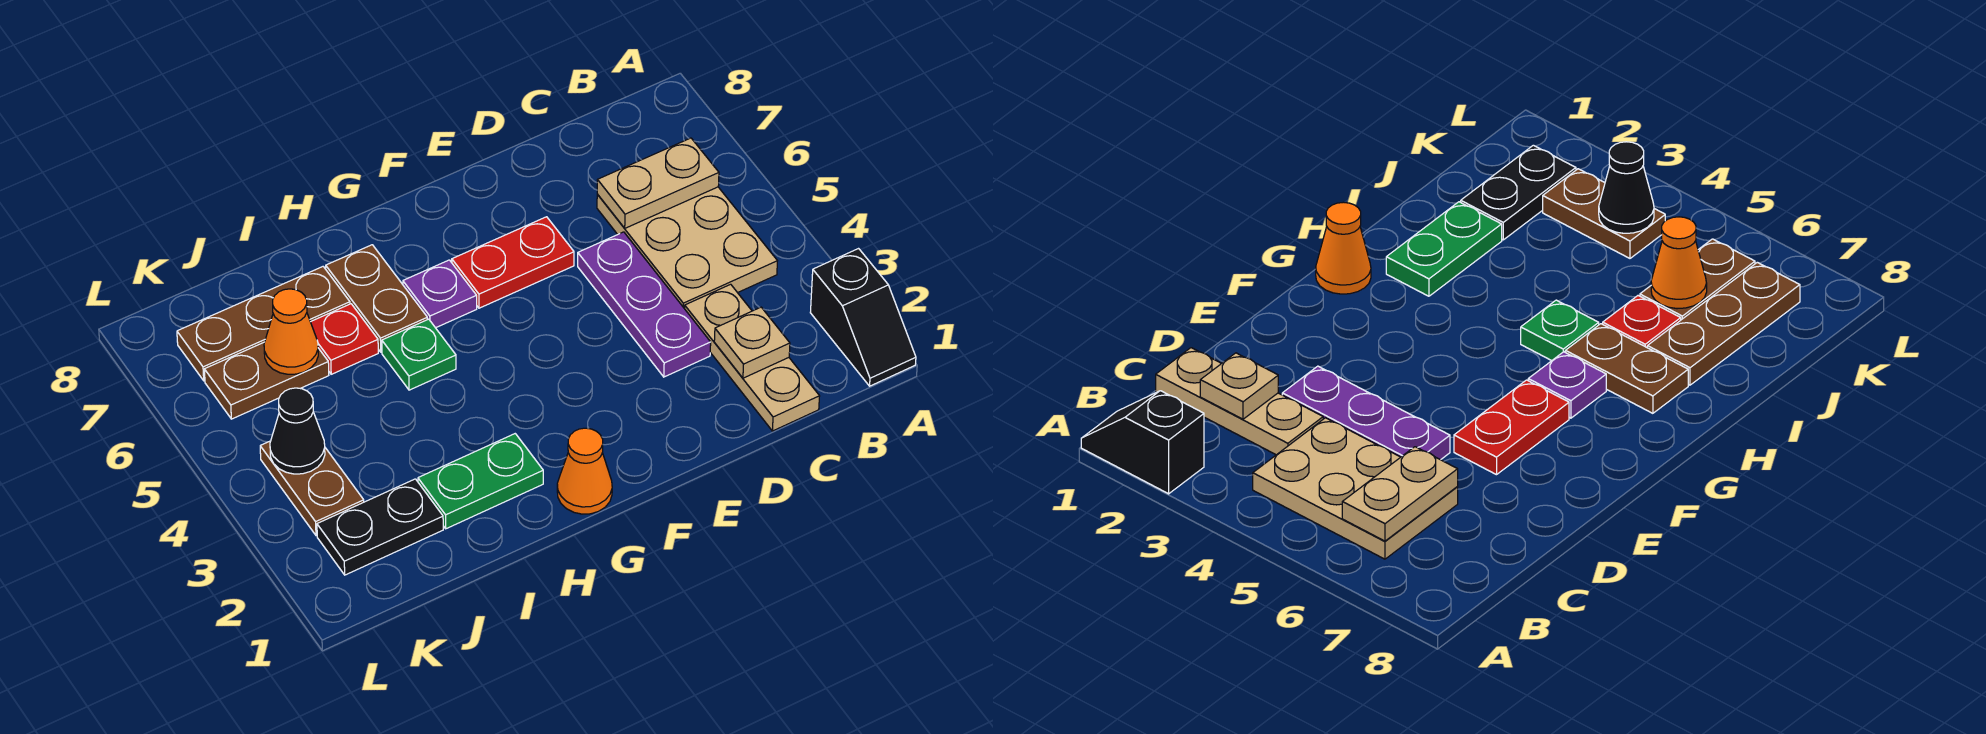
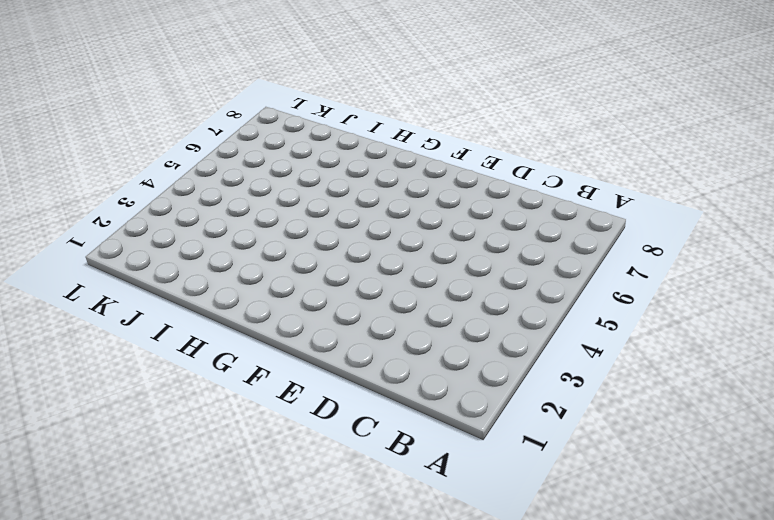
none -> black 1x2 slope [810,249,916,386]
none -> tan 2x3 plate [597,187,777,309]
none -> tan 1x3 plate [685,284,820,431]

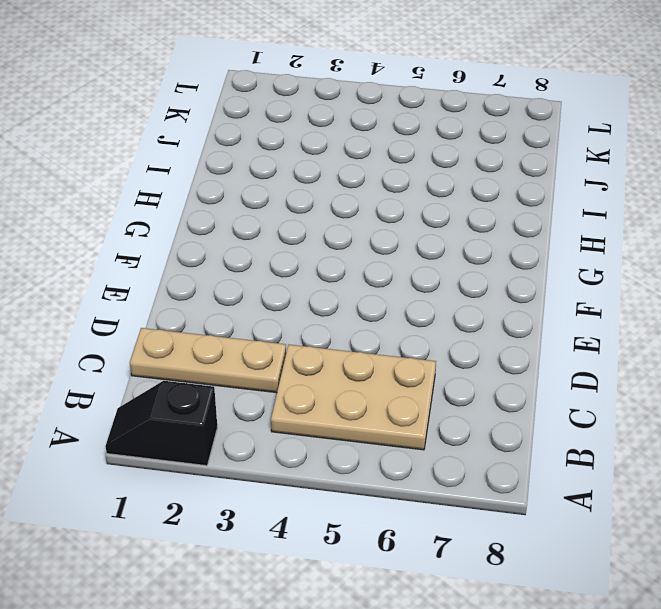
none -> purple 1x3 plate [578,232,711,377]
none -> red 1x2 plate [452,217,574,308]
none -> orange 1x1 cone [557,428,612,514]

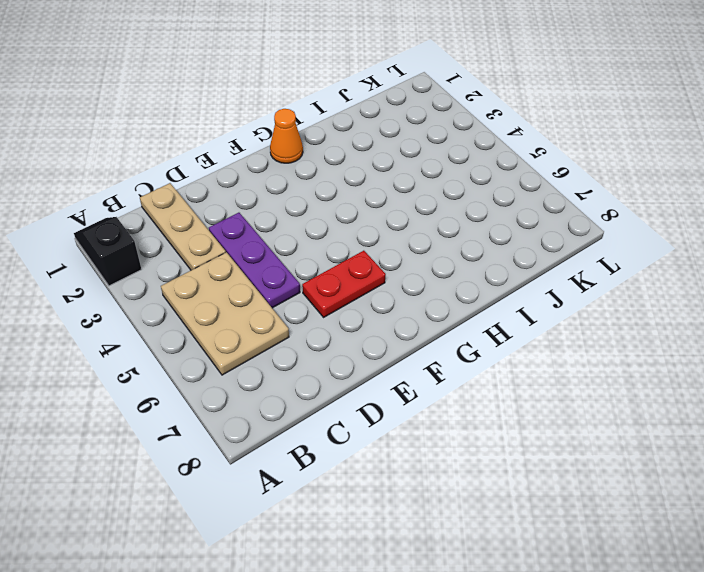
none -> purple 1x1 plate [403,260,477,328]
none -> green 1x2 plate [418,434,543,529]
none -> green 1x1 plate [382,319,456,390]

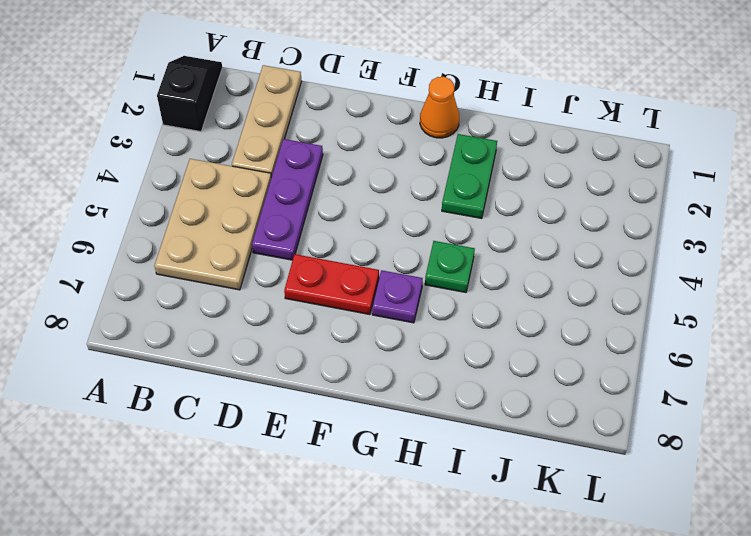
green 1x2 plate [442,134,497,219] -> green 1x2 plate turned to [418,434,543,529]
none -> brown 1x2 plate [326,245,427,352]
none -> red 1x1 plate [311,304,378,374]
none -> brown 1x3 plate [177,267,350,381]

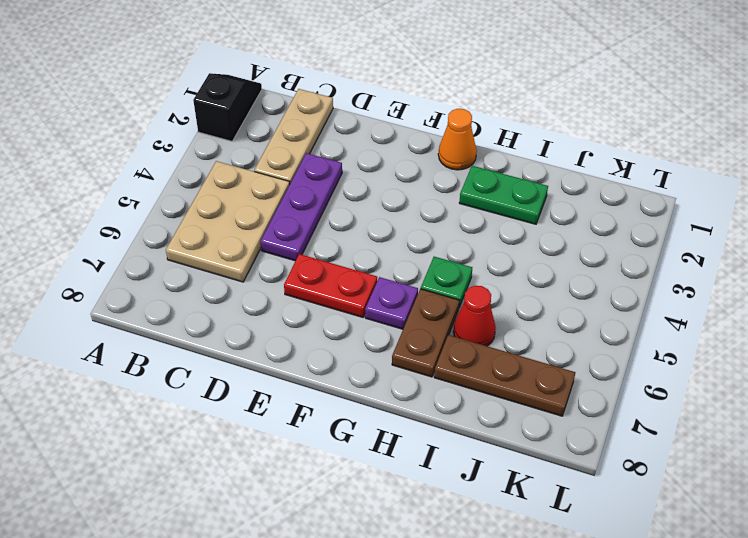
red 1x1 cone [453,286,496,346] -> red 1x1 plate [311,304,378,374]
none -> black 1x2 plate [317,479,443,575]
none -> brown 1x2 plate [204,342,329,419]
none -> brown 1x2 plate [260,441,364,536]

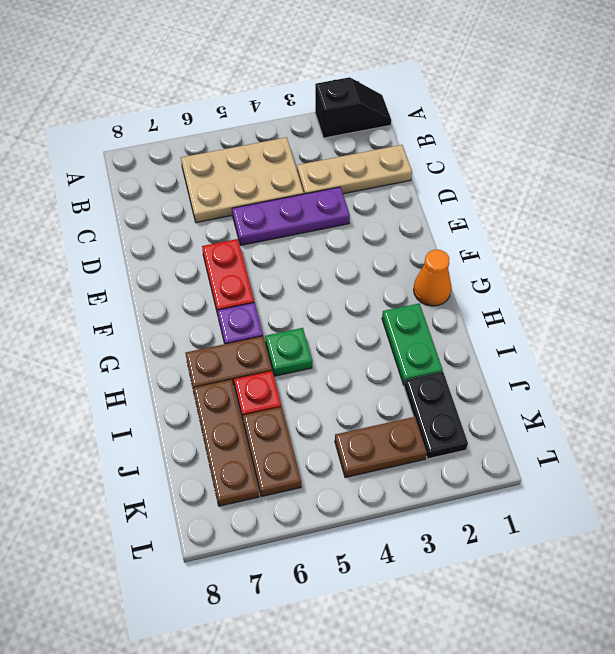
none -> tan 1x2 plate [597,138,719,228]
none -> tan 1x1 plate [714,307,790,378]
none -> orange 1x1 cone [264,289,318,374]

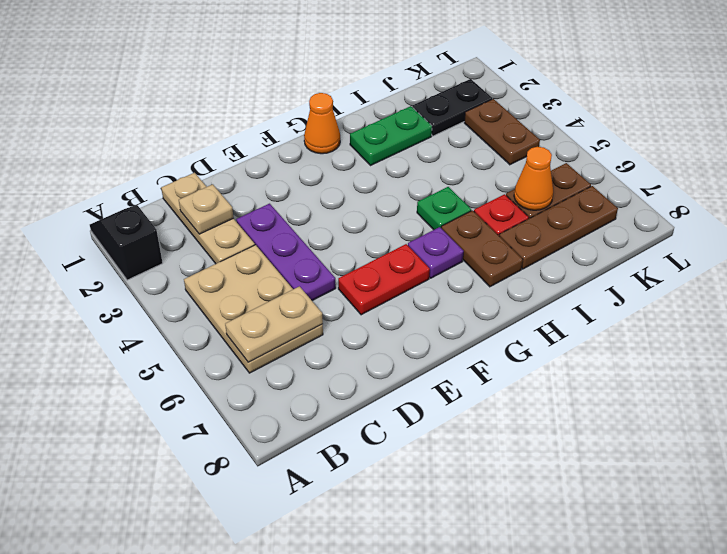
none -> black 1x1 cone [270,388,325,474]

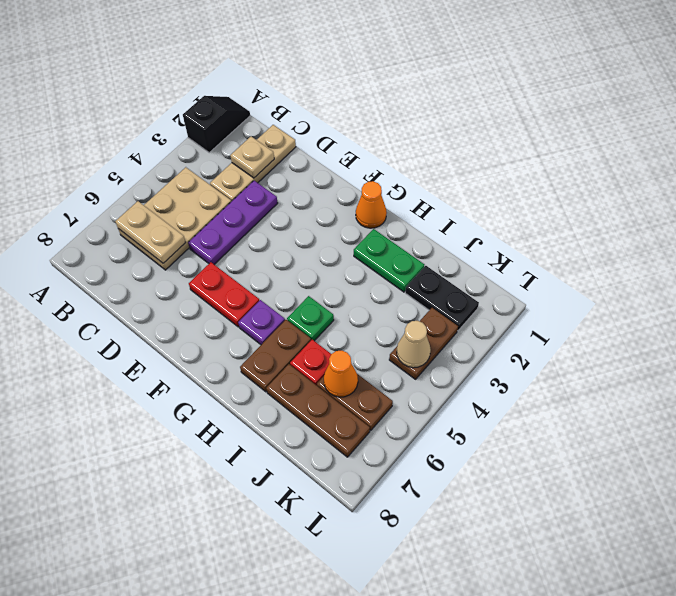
tan 1x1 cone [397,321,431,368] -> black 1x1 cone [270,388,325,474]

